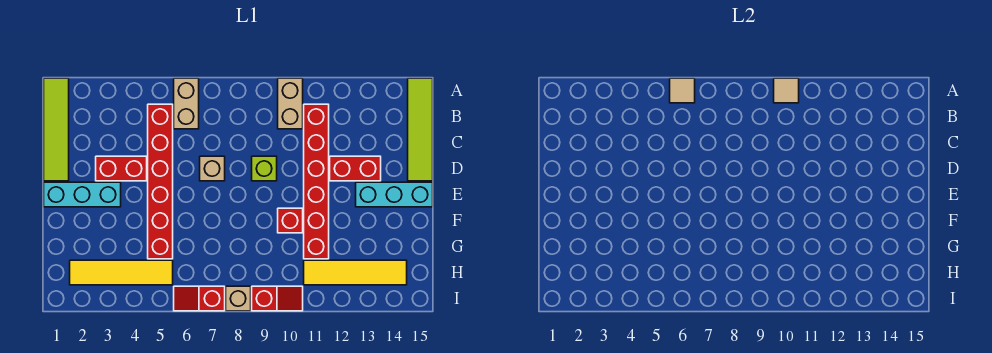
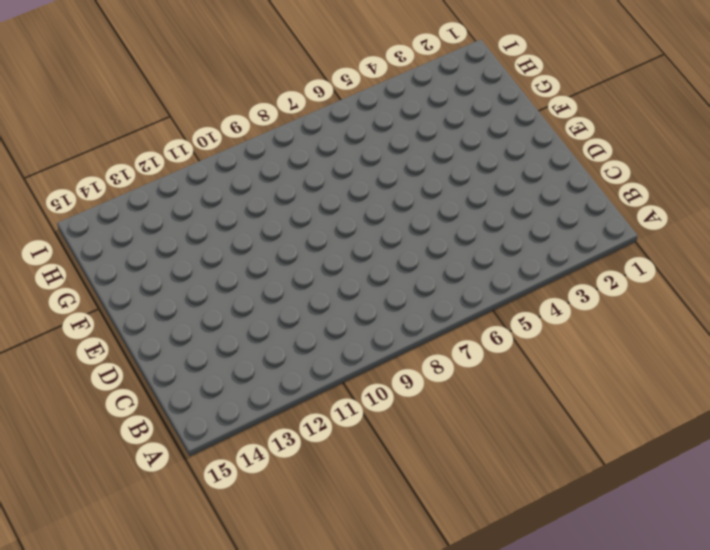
none -> lime 1x4 tile [44,78,69,181]
none -> tan 1x2 brick [174,78,199,129]
none -> tan 1x2 brick [278,78,303,129]

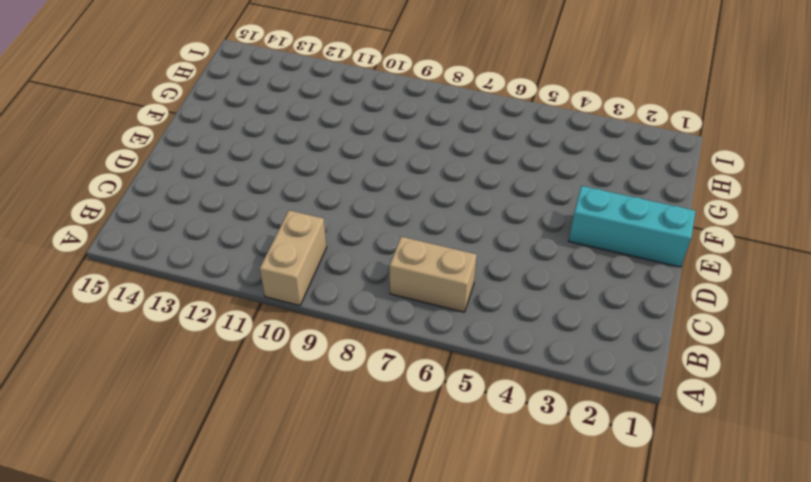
tan 1x2 brick [389,237,477,312] -> tan 1x2 brick turned to [174,78,199,129]
none -> lime 1x4 tile [44,78,69,181]
none -> lime 1x4 tile [408,78,433,181]
none -> red 1x6 brick [148,104,173,259]

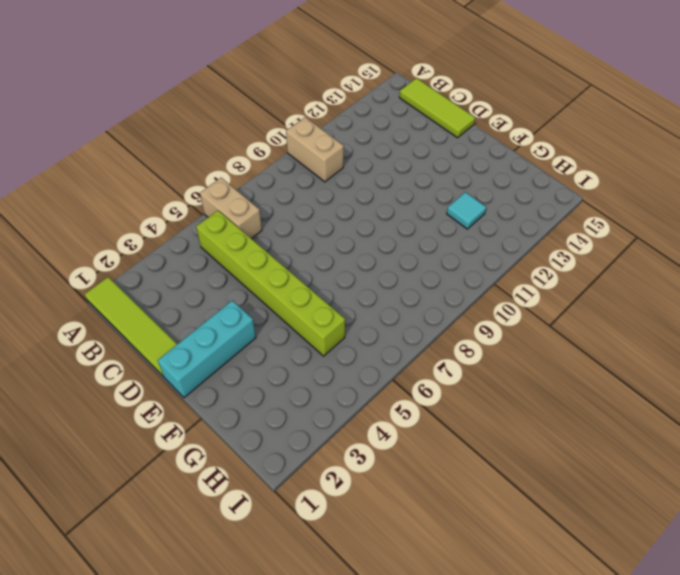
lime 1x6 brick [196,211,345,356] -> red 1x6 brick [148,104,173,259]
lime 1x3 tile [399,78,475,138] -> lime 1x4 tile [408,78,433,181]
cyan 1x1 tile [447,192,486,229] -> none
none -> red 1x6 brick [304,104,329,259]
none -> red 1x2 brick [96,156,147,181]
none -> tan 1x1 brick [200,156,225,181]

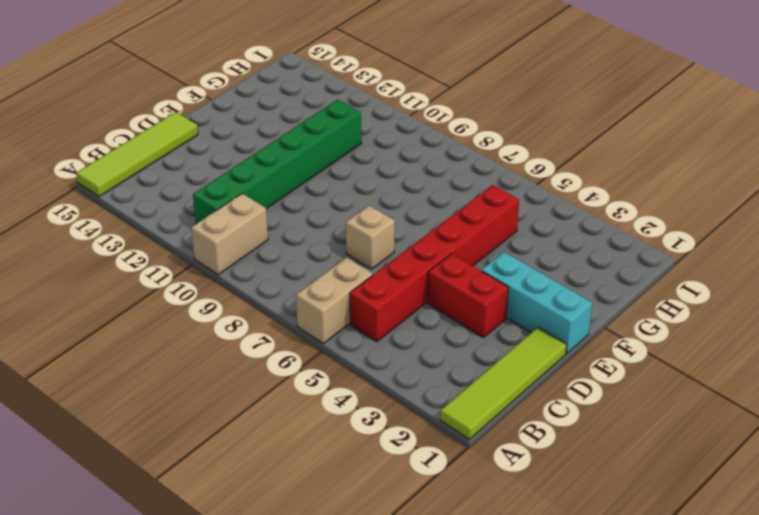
green 1x6 brick [193,100,361,224] -> red 1x6 brick [304,104,329,259]
none -> lime 1x1 brick [252,156,277,181]
none -> red 1x2 brick [330,156,381,181]
none -> cyan 1x3 brick [356,182,433,207]

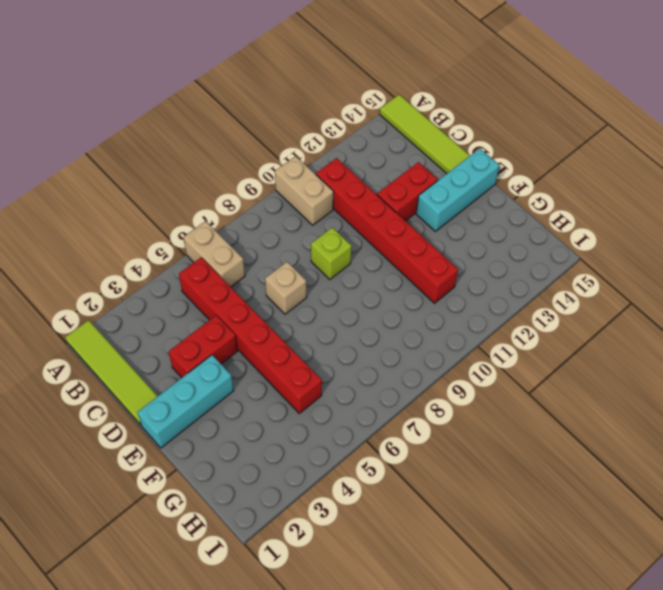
none -> red 1x1 brick [278,208,303,233]
none -> yellow 1x4 tile [70,260,173,285]
none -> yellow 1x4 tile [304,260,407,285]

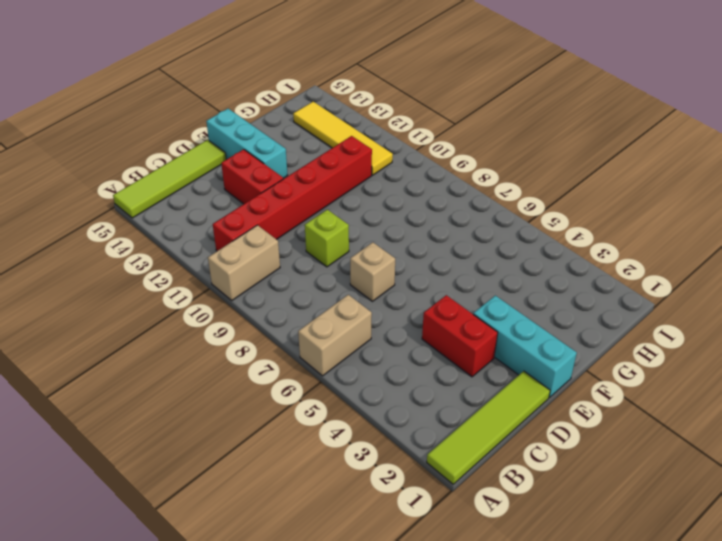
none -> red 1x6 brick [148,104,173,259]
none -> red 1x1 brick [278,208,303,233]
none -> yellow 1x4 tile [70,260,173,285]

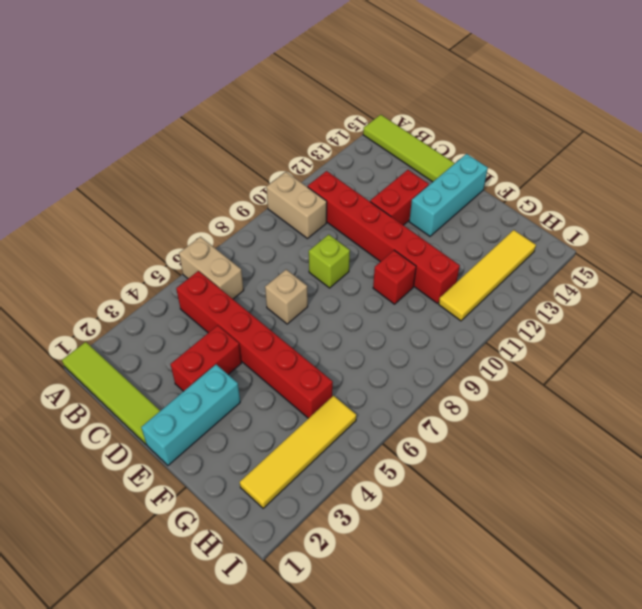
none -> red 1x2 slope [174,286,225,311]
none -> tan 1x1 brick [226,286,251,311]
none -> red 1x2 slope [252,286,303,311]

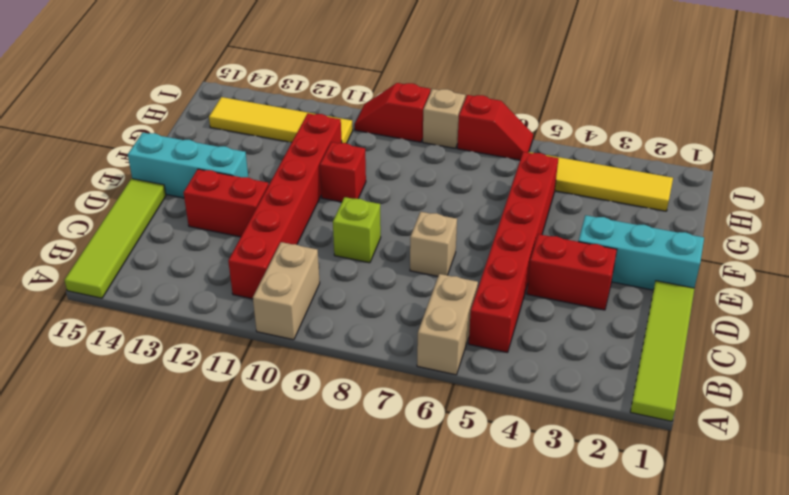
none -> tan 1x1 tile [670,78,695,103]
none -> tan 1x1 tile [774,78,799,103]

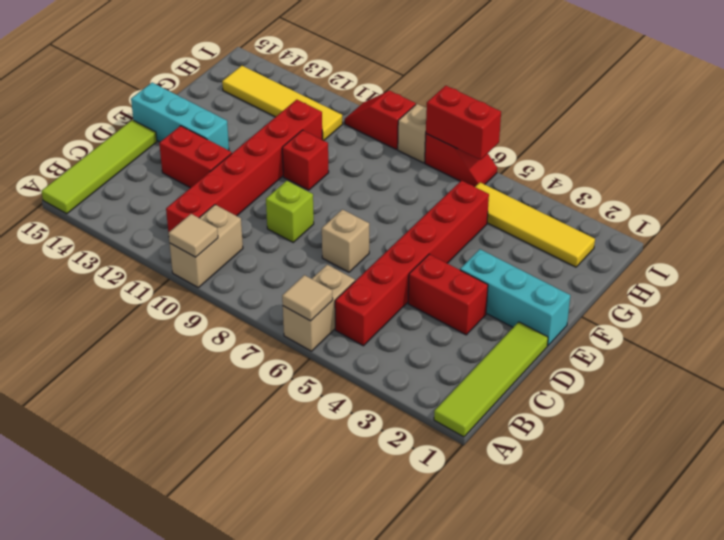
red 1x2 brick [426,86,501,160] -> none

